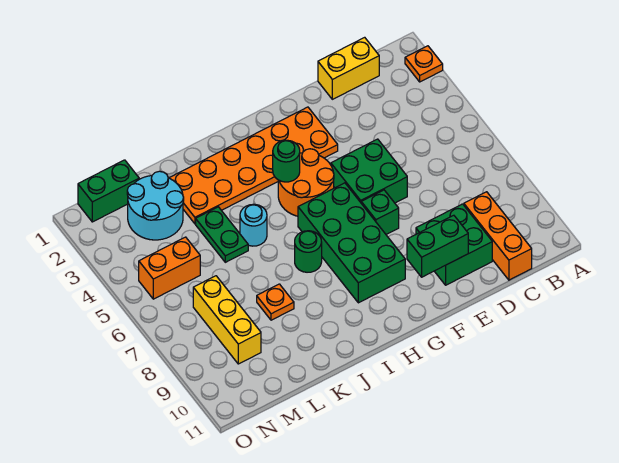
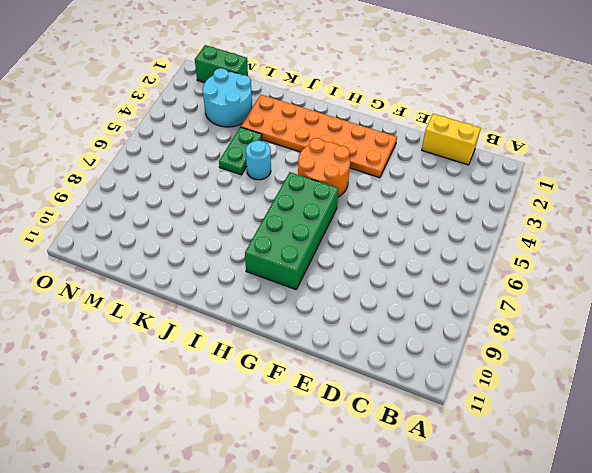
none -> orange 1x1 plate [405,46,443,82]
none -> orange 1x3 brick [464,192,532,280]
none -> green 2x2 brick [416,204,492,285]

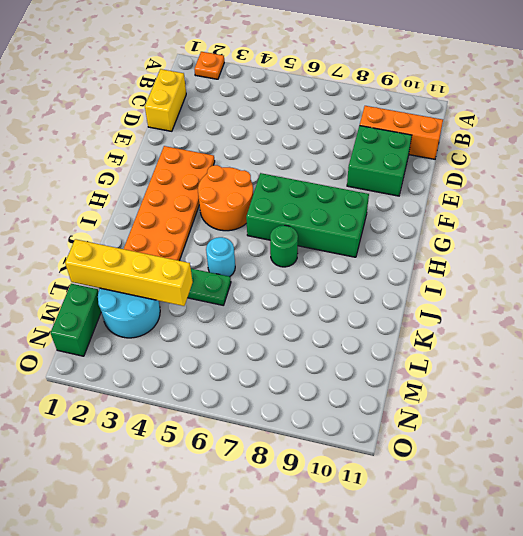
yellow 1x4 brick [65,239,193,306] -> none
none -> green 2x2 brick [331,139,407,203]
none -> green 1x1 brick [361,190,399,235]
none -> orange 1x1 plate [257,284,294,320]

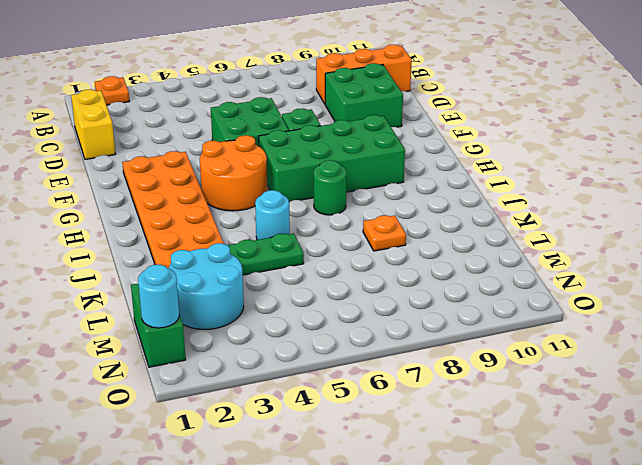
cyan 1x1 round brick [138,265,179,328] -> none
none -> orange 1x2 brick [139,237,200,299]
none -> yellow 1x3 brick [193,276,261,364]
none -> green 1x2 brick [407,215,468,277]

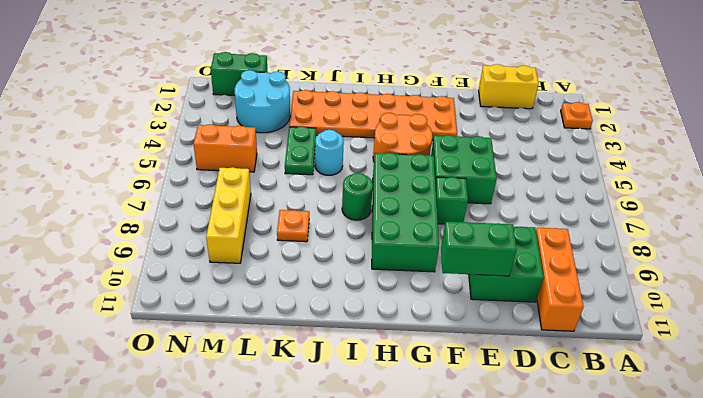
none -> green 1x1 round brick [273,140,300,182]

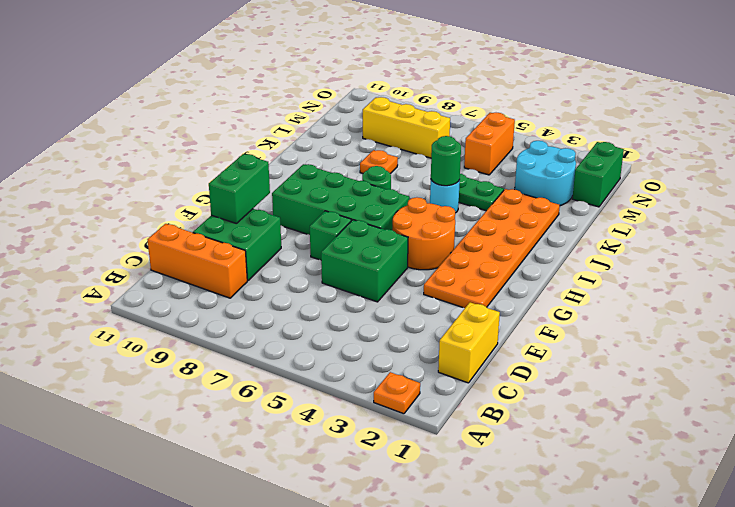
green 1x1 round brick [431,136,461,186] -> green 1x1 round brick moved to [273,140,300,182]

